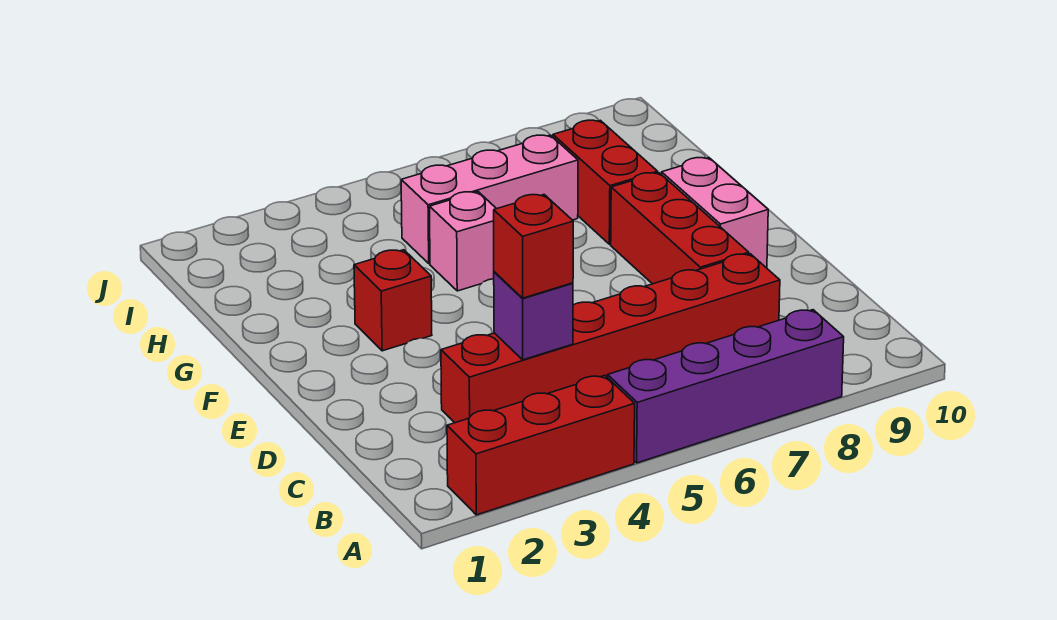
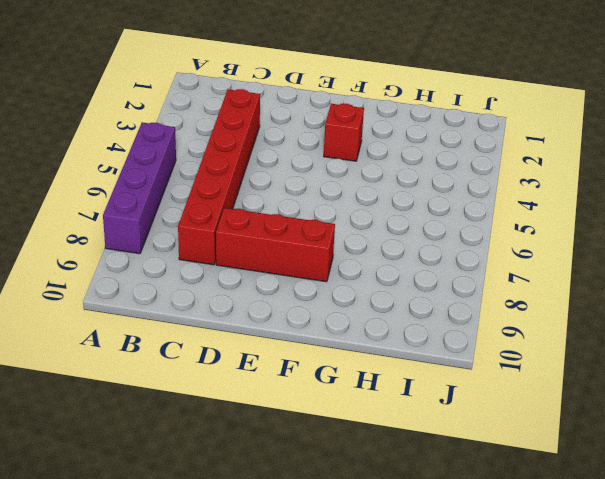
none -> red 1x3 brick [447,376,635,515]
none -> pink 1x2 brick [661,158,768,268]

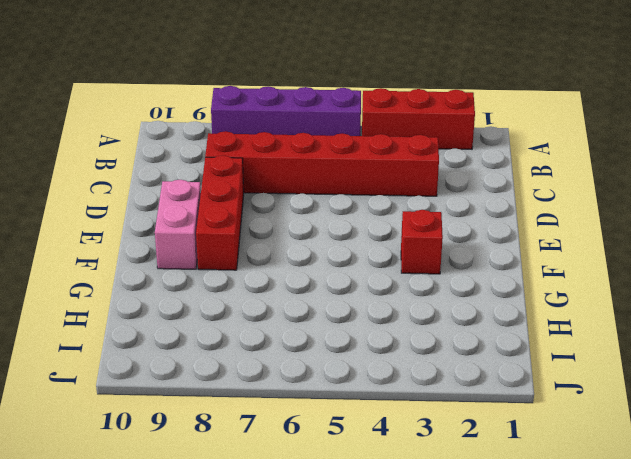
none -> pink 1x1 brick [430,192,496,291]
none -> red 1x2 brick [553,120,658,244]

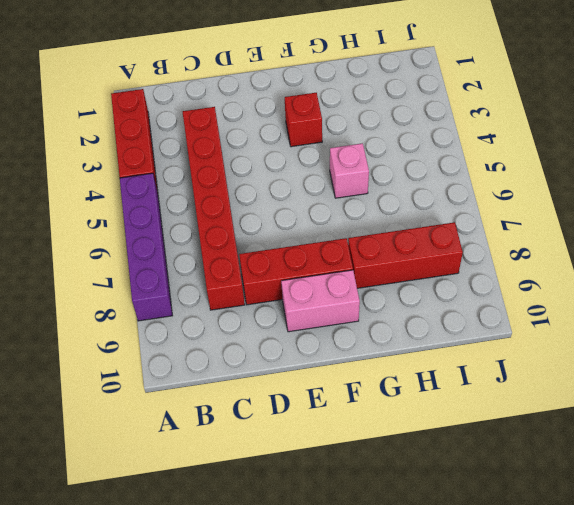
red 1x3 brick [348,222,463,288] -> red 1x2 brick [553,120,658,244]
none -> pink 1x3 brick [401,135,578,264]
none -> purple 1x1 brick [494,272,573,360]

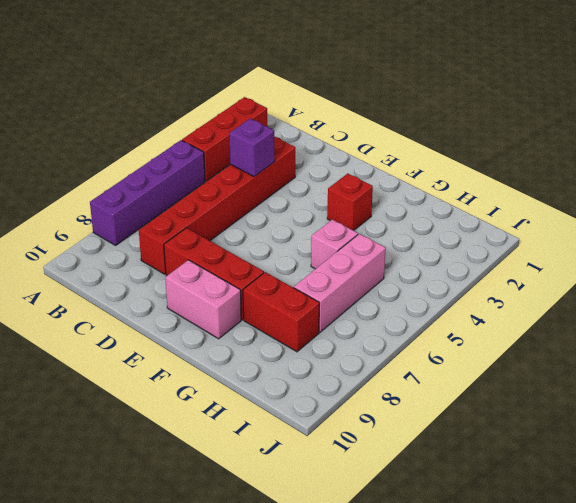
none -> red 1x1 brick [494,195,573,298]

